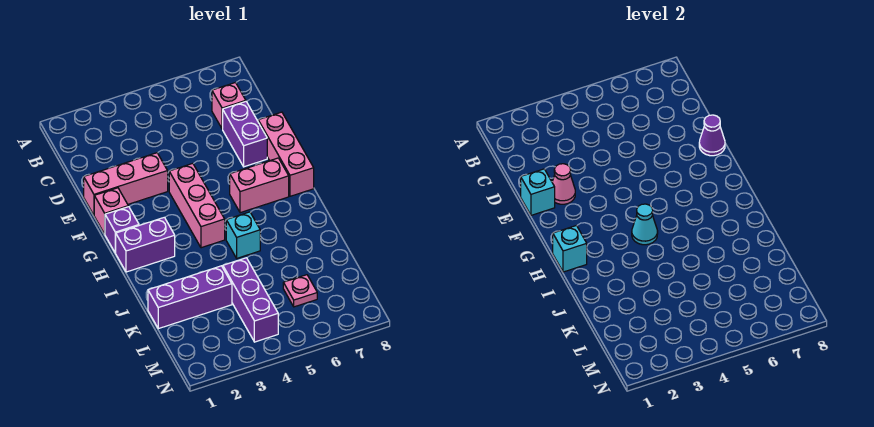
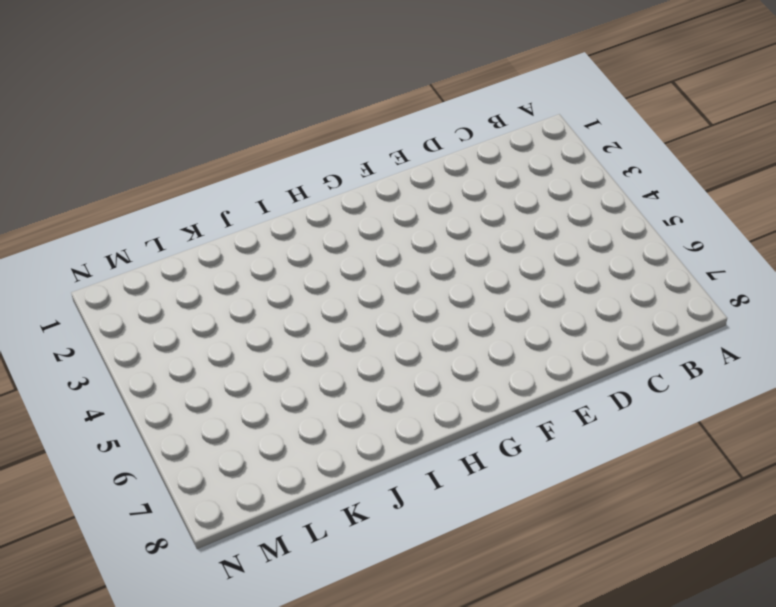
none -> pink 1x1 brick [212,83,246,129]
none -> purple 1x2 brick [223,102,267,167]
none -> pink 1x3 brick [84,153,168,215]

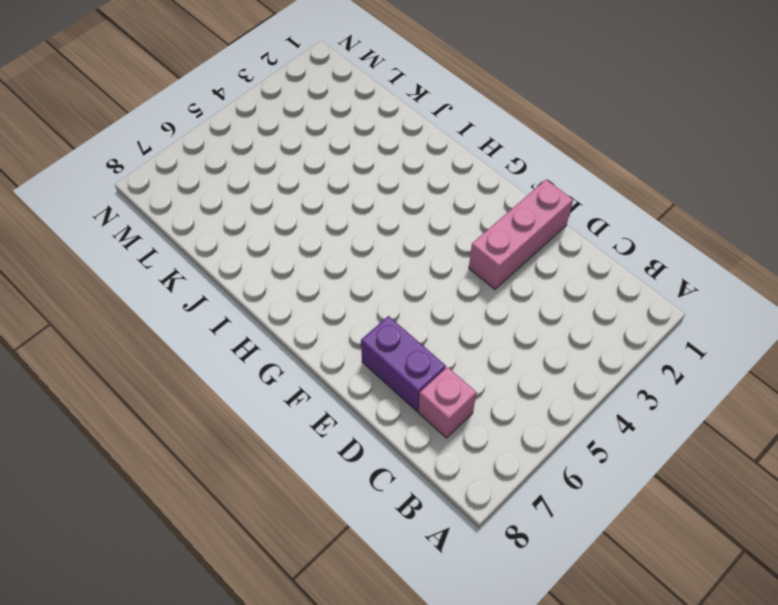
none -> pink 1x3 brick [258,112,314,196]
none -> pink 1x1 brick [94,188,128,234]
none -> pink 1x3 brick [169,163,225,248]

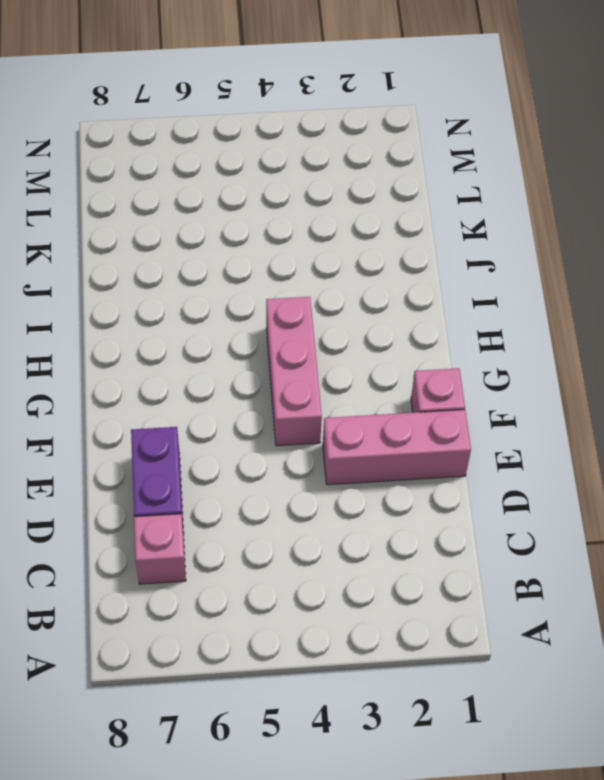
none -> pink 1x3 brick [258,112,314,196]
none -> purple 1x1 brick [105,207,139,253]
none -> pink 1x2 brick [230,158,289,213]

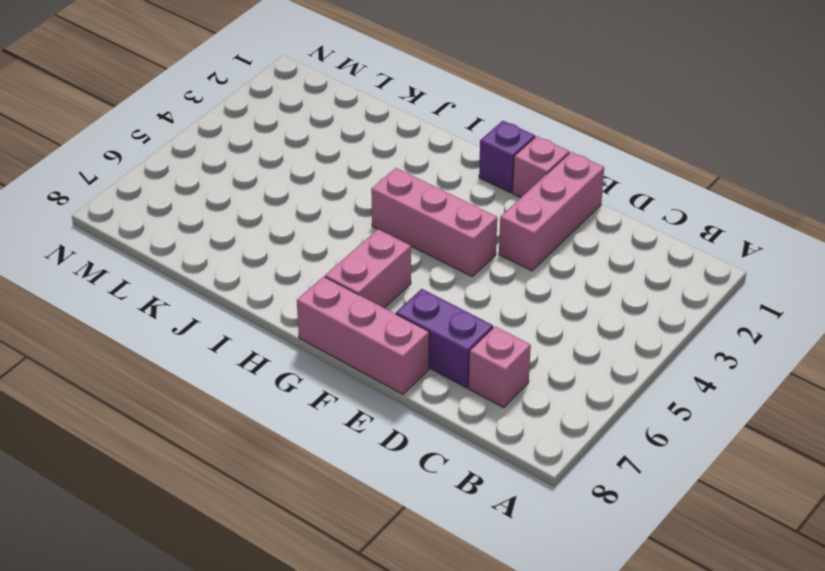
none -> purple 1x2 brick [116,217,175,272]
none -> cyan 1x1 brick [226,212,260,258]
none -> purple 1x3 brick [148,266,232,329]

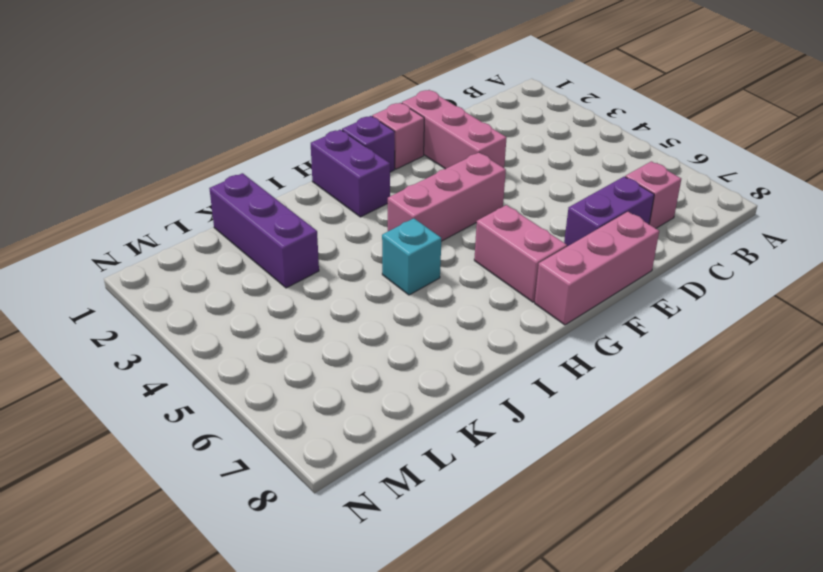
none -> purple 1x3 brick [223,258,278,342]
none -> pink 1x1 plate [283,275,317,307]
none -> cyan 1x1 brick [521,169,555,215]

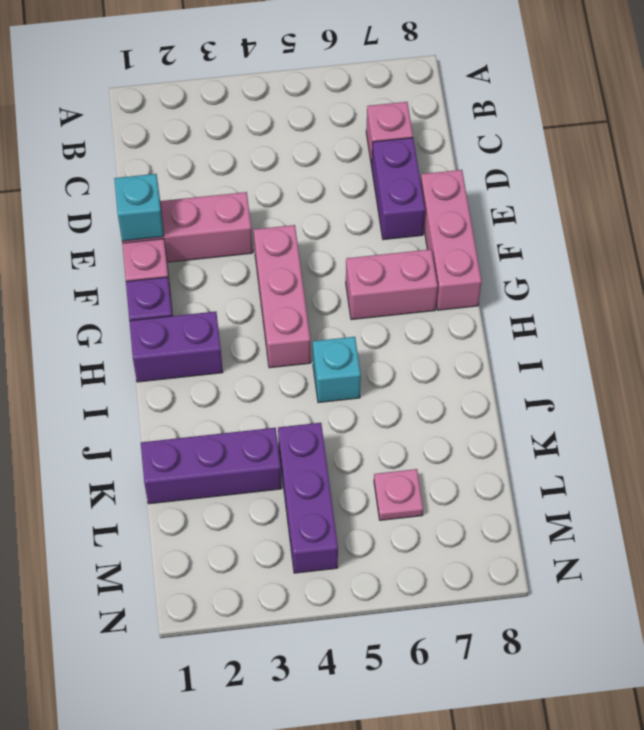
none -> pink 1x1 cone [552,164,575,204]
none -> purple 1x1 cone [699,115,725,156]
none -> cyan 1x1 brick [553,226,587,272]

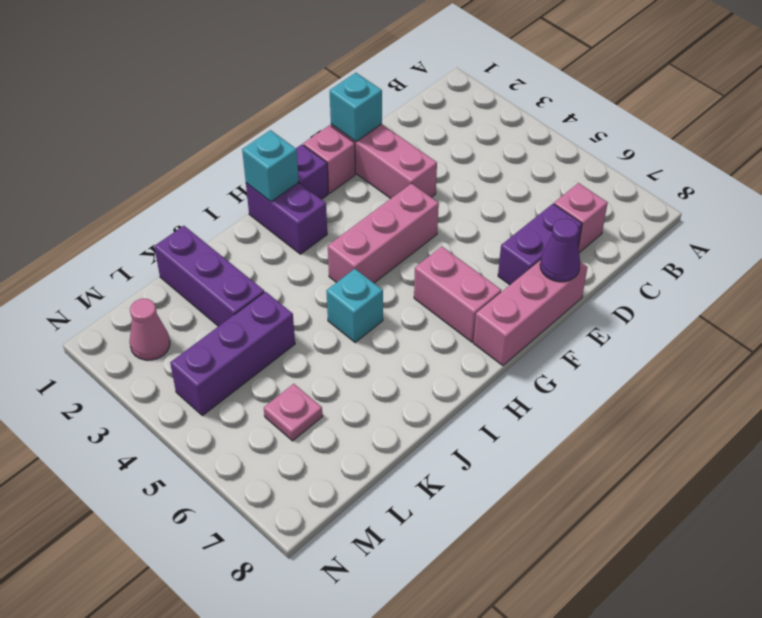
pink 1x1 cone [130,299,170,360] -> pink 1x1 cone moved to [552,164,575,204]
none -> cyan 1x1 cone [632,204,658,245]

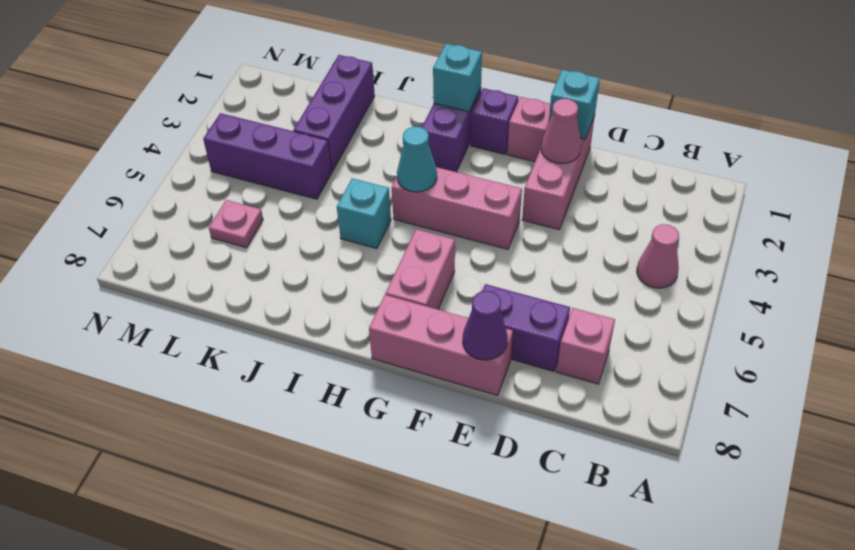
pink 1x1 cone [637,224,679,288] -> none

